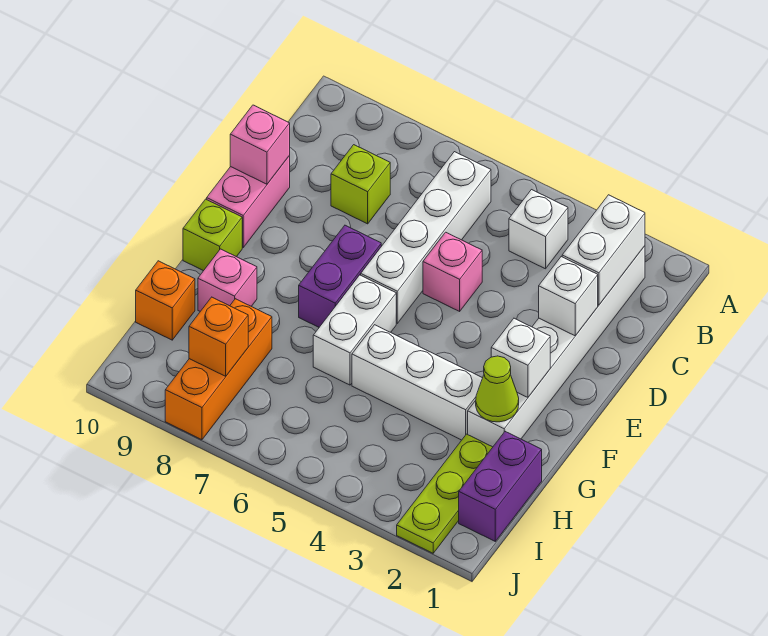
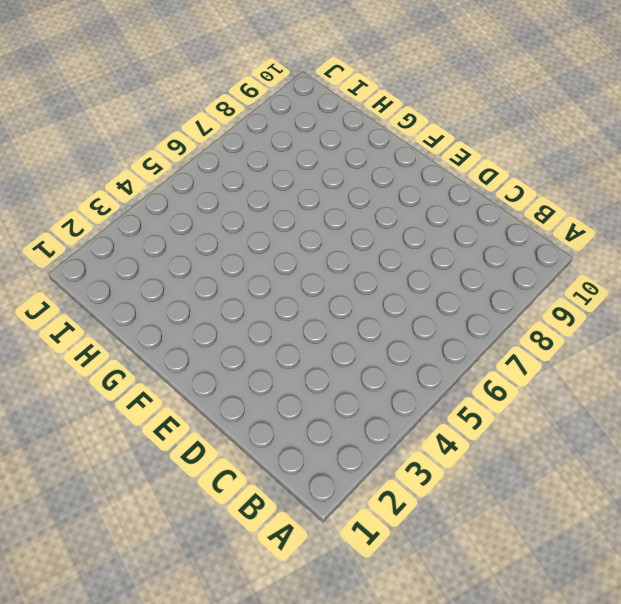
none -> white 1x6 brick [468,246,645,447]
none -> white 1x1 brick [509,190,568,269]
none -> white 1x4 brick [361,152,491,323]

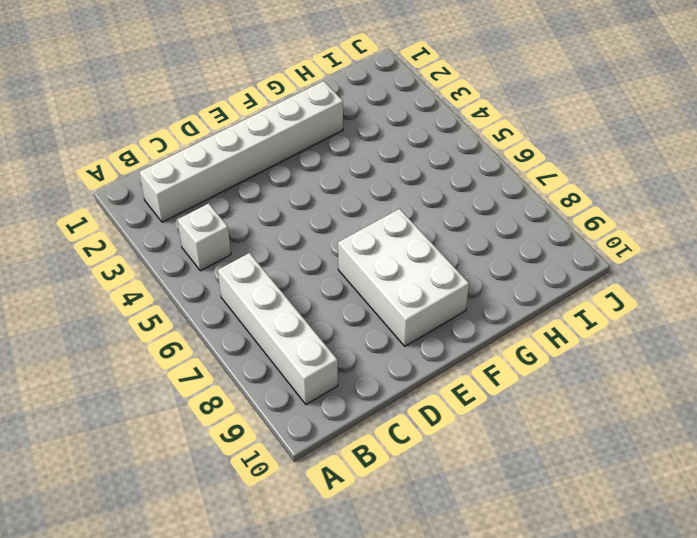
white 1x4 brick [218,253,338,404] -> white 1x4 brick turned to [361,152,491,323]
white 2x3 brick [338,209,469,346] -> purple 1x2 brick [299,225,381,327]
none -> lime 1x1 brick [331,145,390,224]
none -> pink 1x1 brick [423,232,482,311]
none -> pink 1x2 brick [207,156,290,247]

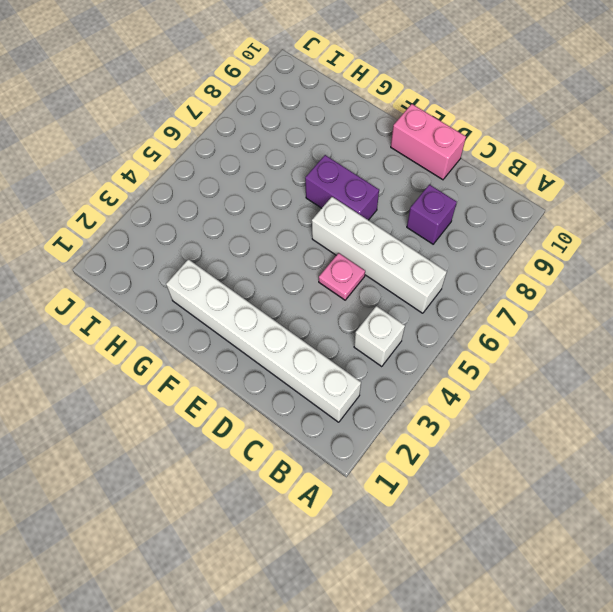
purple 1x1 brick [407,185,457,244] -> lime 1x1 brick [331,145,390,224]
pink 1x1 plate [319,253,365,300] -> pink 1x1 brick [423,232,482,311]
none -> white 1x2 brick [313,275,396,385]
none -> lime 1x1 brick [183,199,242,271]
none -> white 1x3 brick [352,325,482,440]

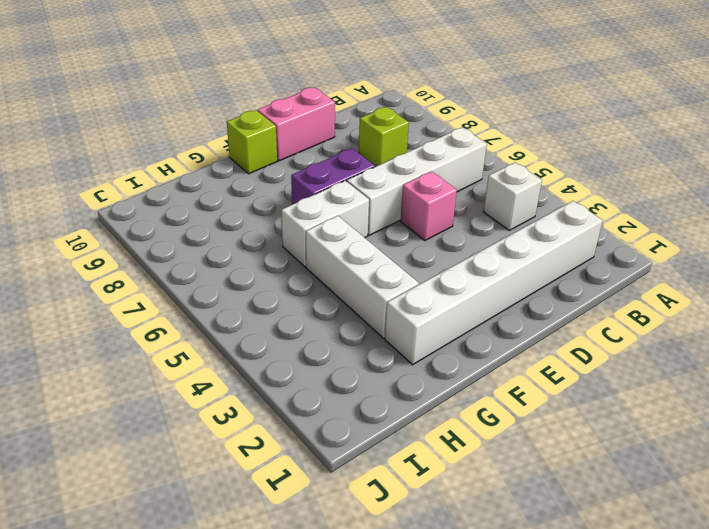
none -> pink 1x1 brick [198,249,257,311]
none -> purple 1x2 brick [459,432,542,541]
none -> lime 1x3 plate [397,434,493,553]

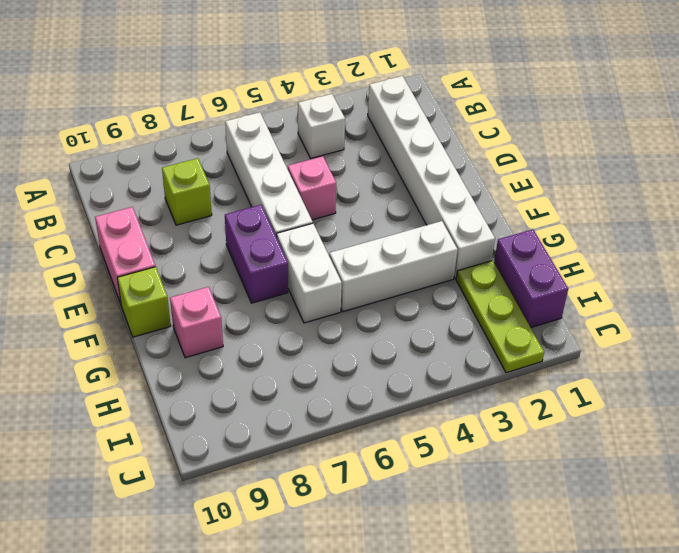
none -> orange 1x3 brick [165,299,272,440]
none -> orange 1x1 brick [136,261,195,340]
none -> white 1x2 brick [562,195,645,305]

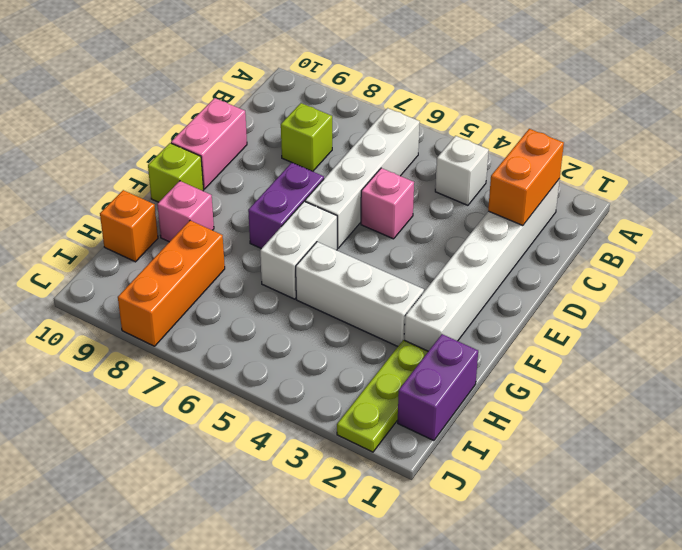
orange 1x2 brick [488,129,564,226] -> white 1x2 brick [562,195,645,305]
none -> white 1x1 brick [539,257,598,336]
none -> pink 1x1 brick [230,105,290,184]
none -> white 1x1 brick [491,318,550,397]

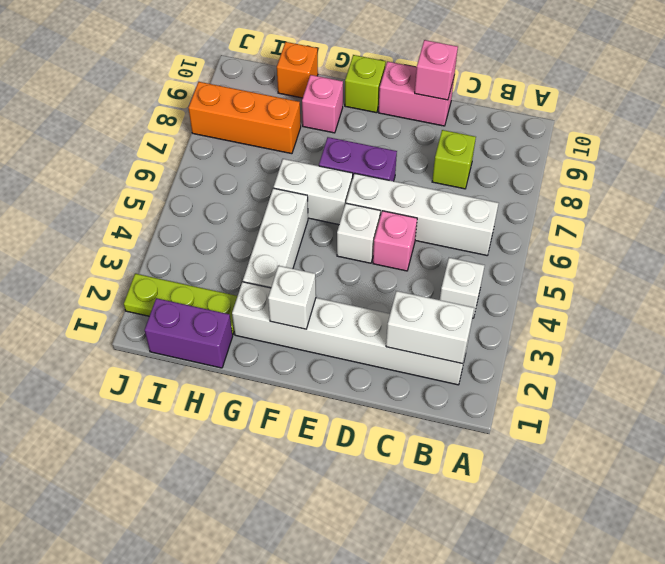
white 1x1 brick [337,203,380,263] -> white 1x1 brick moved to [539,257,598,336]
none -> lime 1x1 cone [476,356,519,422]
none -> orange 1x1 brick [189,297,248,376]

